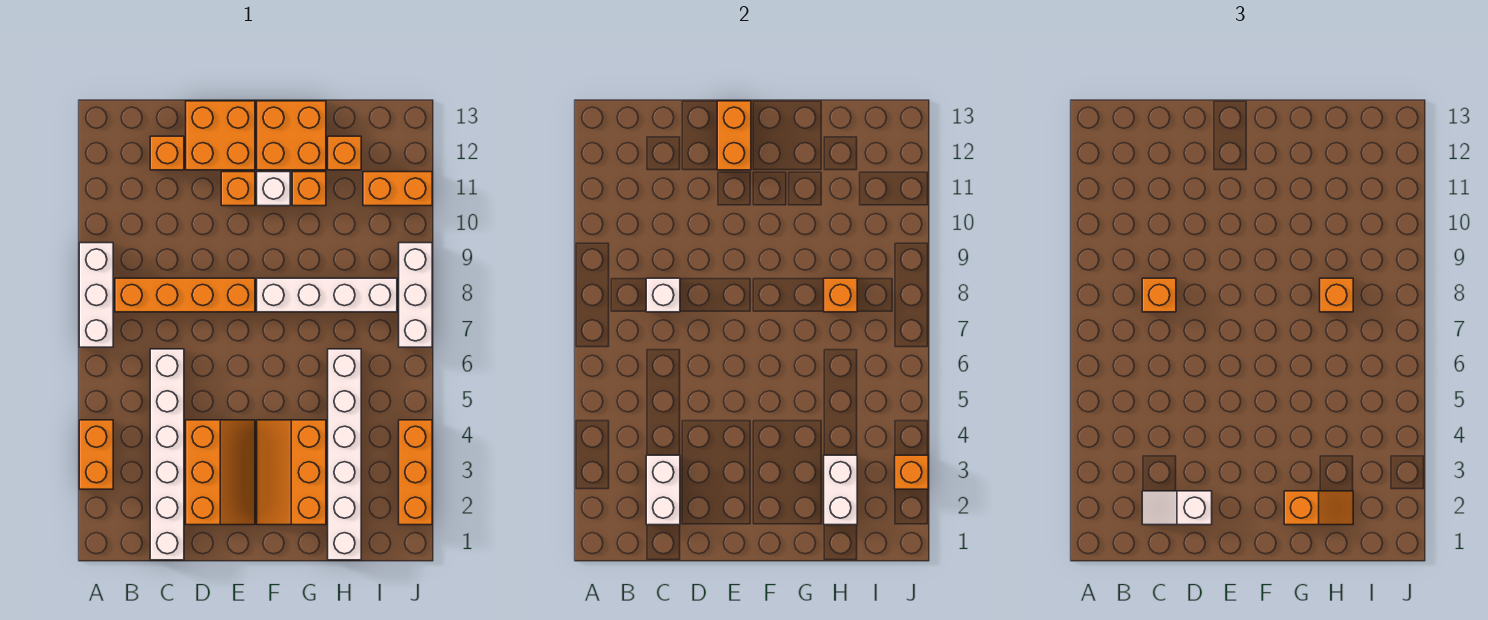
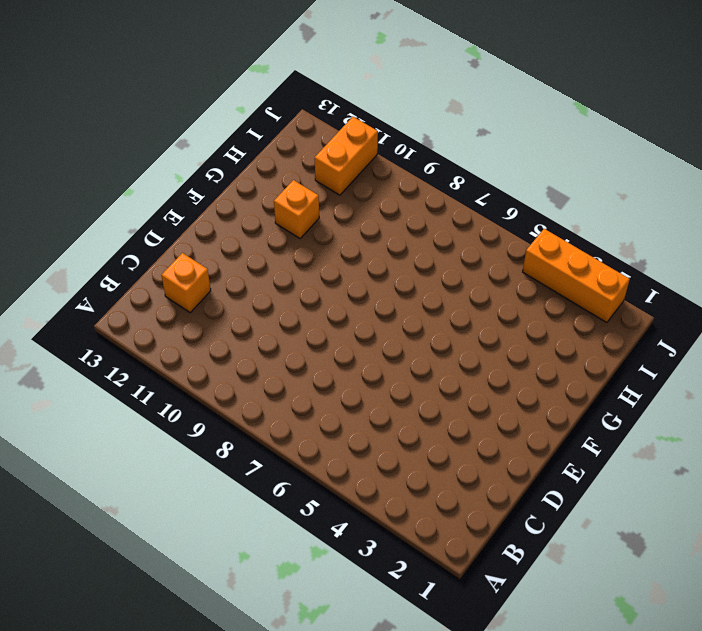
none -> orange 1x2 brick [79,420,113,489]
none -> white 1x3 brick [79,243,113,347]
none -> orange 1x4 brick [115,278,255,312]

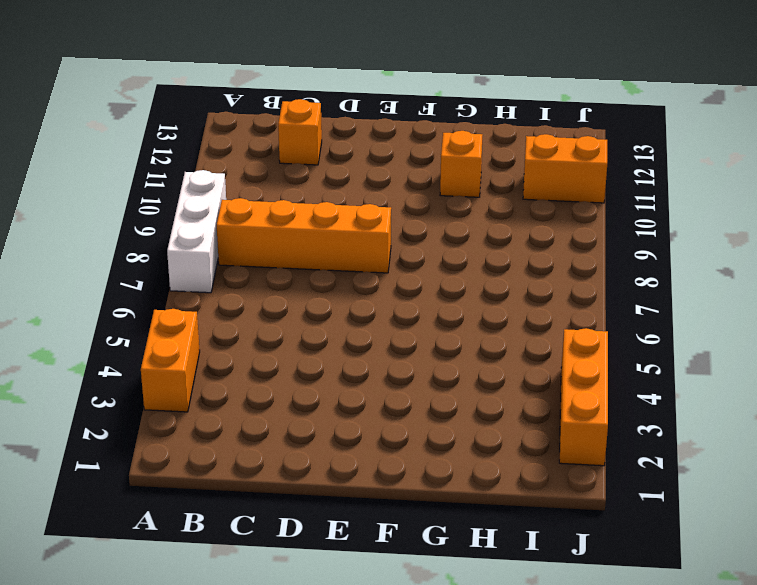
none -> white 1x6 brick [150,349,184,560]
none -> orange 2x3 slope [186,420,255,525]
none -> orange 2x2 brick [186,101,255,170]

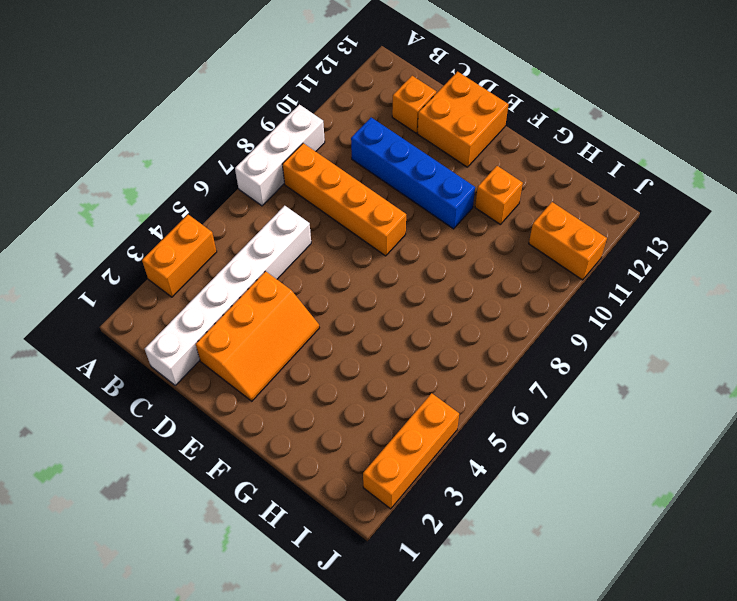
blue 1x4 brick [351,118,475,229] -> none
none -> orange 1x1 brick [221,172,255,206]
none -> orange 2x3 slope [257,420,326,525]
none -> white 1x4 brick [257,278,397,312]

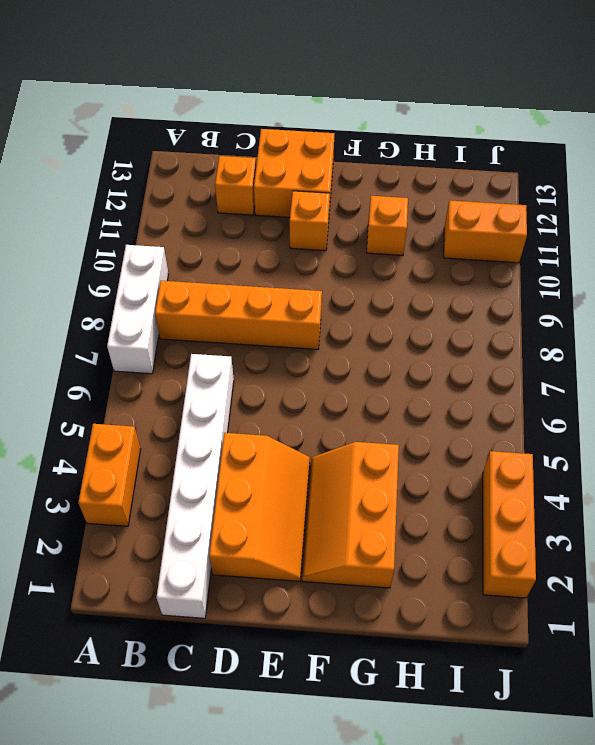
none -> white 1x4 brick [257,278,397,312]
none -> white 1x1 brick [257,172,290,206]
none -> orange 2x2 brick [257,101,326,170]

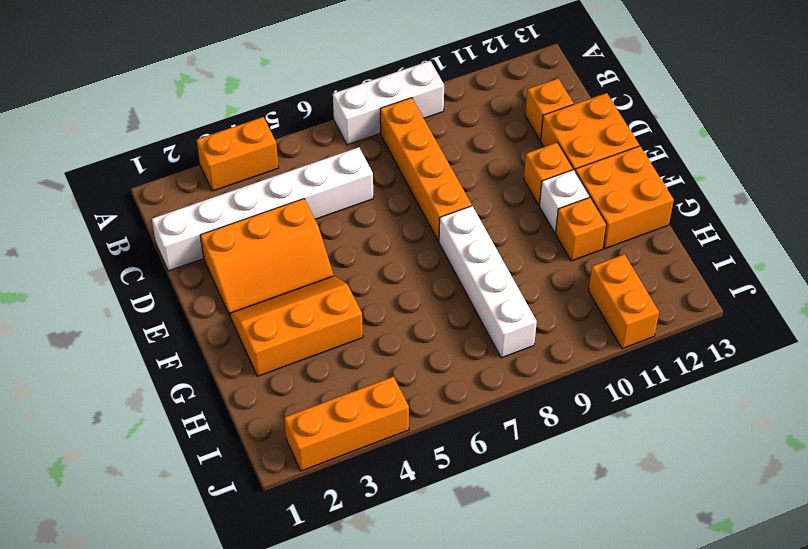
none -> white 1x6 brick [328,349,361,560]
none -> orange 1x1 brick [328,136,361,170]
none -> white 1x3 brick [399,243,432,347]

